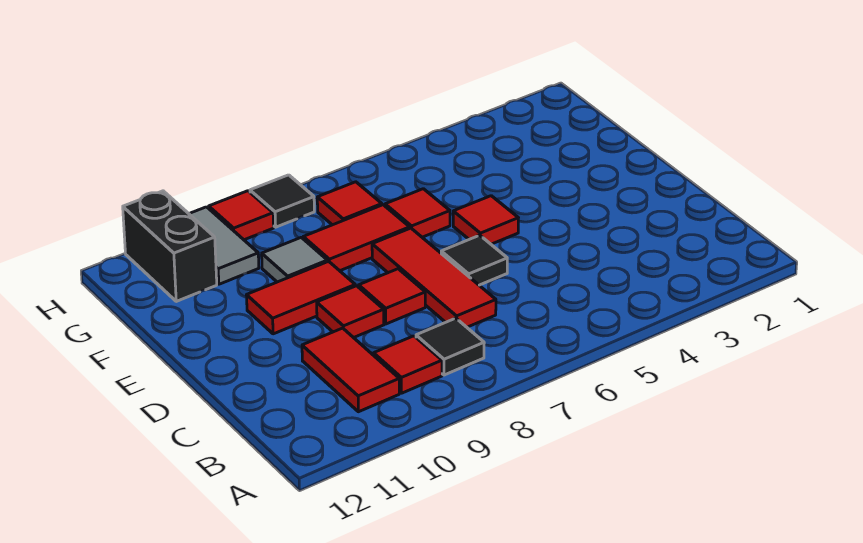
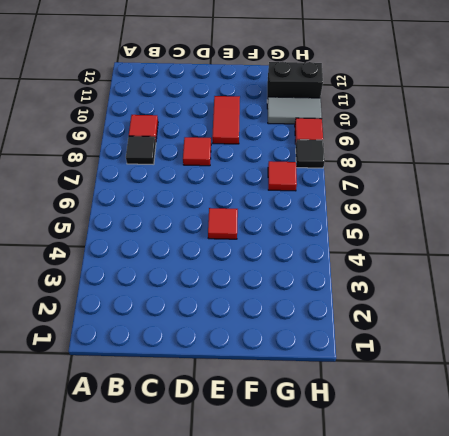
none -> red 1x2 tile [302,328,399,412]
none -> red 1x3 tile [372,228,496,327]
none -> black 1x1 tile [441,235,507,285]

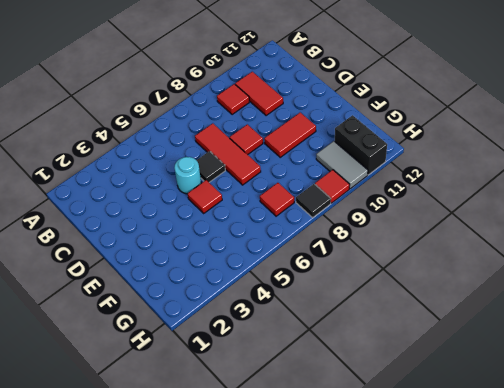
cyan 1x1 round brick [174,157,201,194] -> none
none -> black 1x1 tile [416,318,484,375]
none -> red 1x1 tile [317,286,384,338]
none -> red 1x1 tile [385,189,450,237]

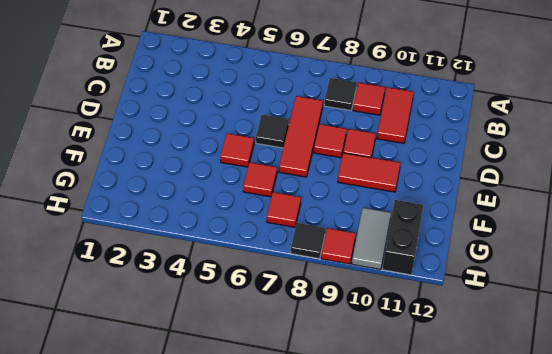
none -> red 1x2 tile [303,205,410,271]
none -> grey 1x1 tile [262,238,327,282]

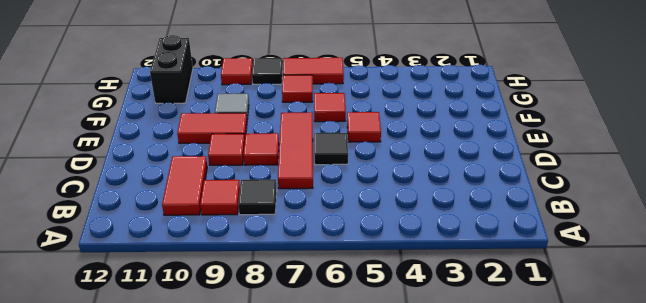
red 1x2 tile [283,58,344,84] -> red 1x2 tile moved to [303,205,410,271]
none -> grey 1x2 tile [189,207,259,284]

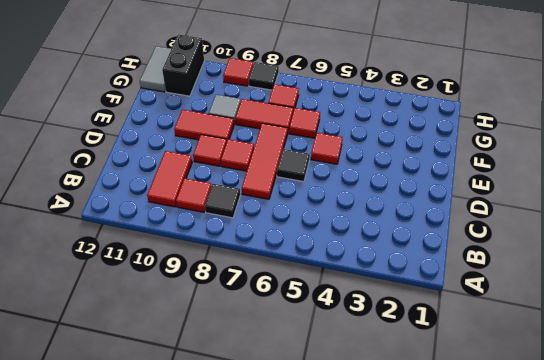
grey 1x2 tile [140,46,171,92] -> grey 1x2 tile moved to [189,207,259,284]

